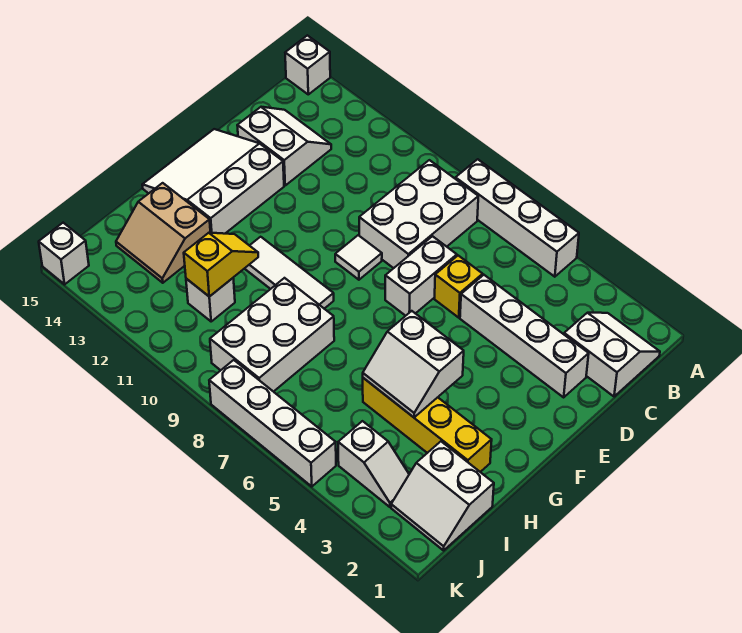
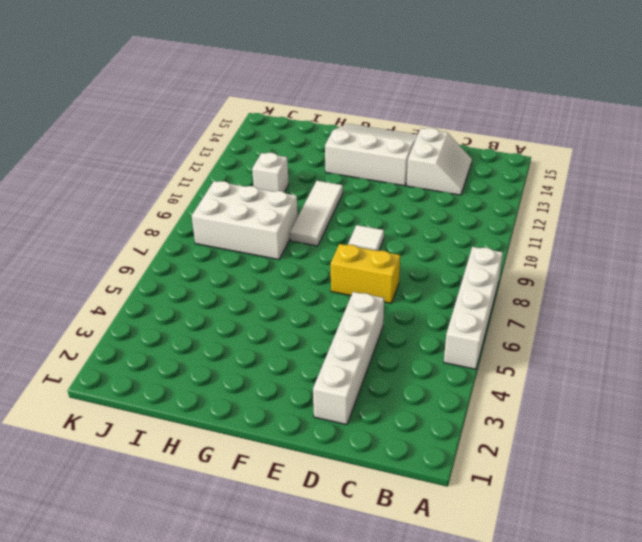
yellow 1x2 brick [331,244,400,303] -> white 1x2 brick [385,236,457,316]
none -> white 1x1 brick [285,35,330,94]
none -> white 2x2 slope [564,313,660,397]
none -> white 2x3 brick [359,160,478,268]

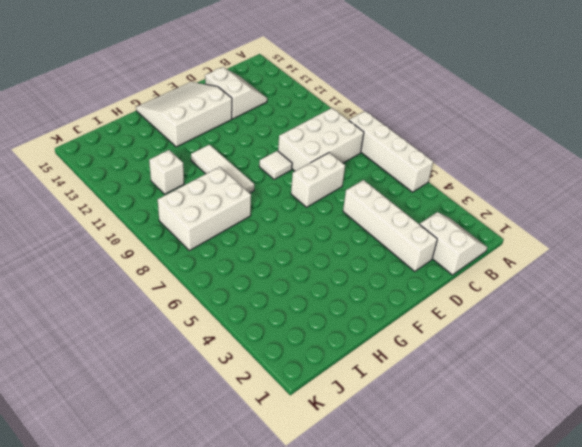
none -> white 1x1 brick [285,35,330,94]
none -> yellow 1x1 brick [435,256,483,318]
none -> yellow 1x4 brick [363,378,492,472]

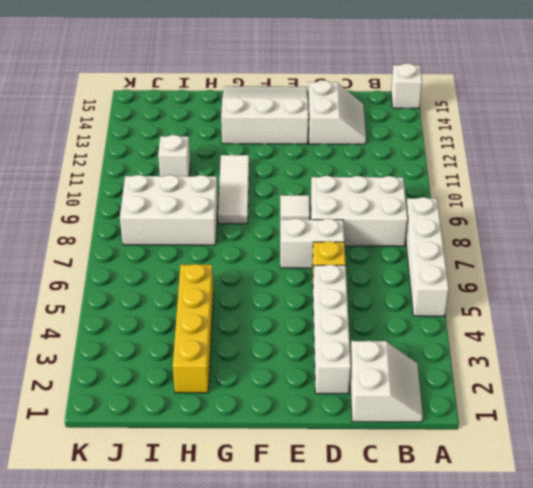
none -> tan 2x2 slope [116,183,211,283]
none -> white 2x2 slope [391,442,494,550]
none -> white 1x2 slope [338,421,409,507]

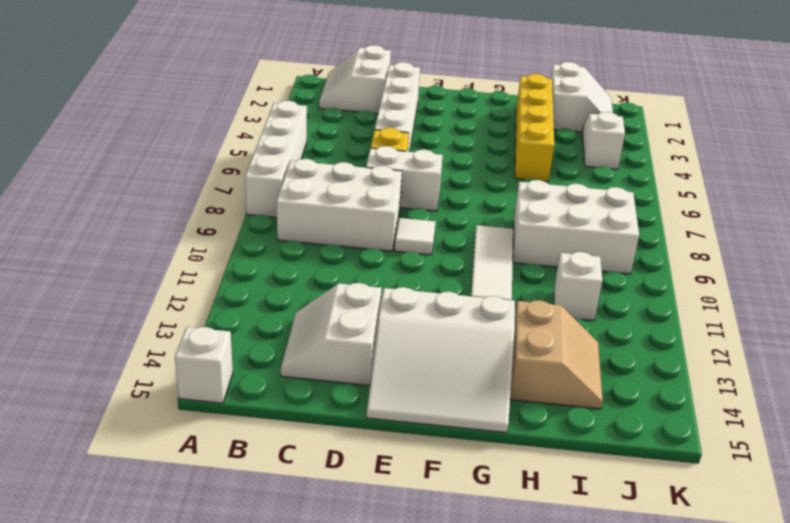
none -> white 1x4 brick [209,360,336,486]
none -> white 1x1 brick [39,223,89,284]
none -> white 2x2 slope [363,311,464,417]

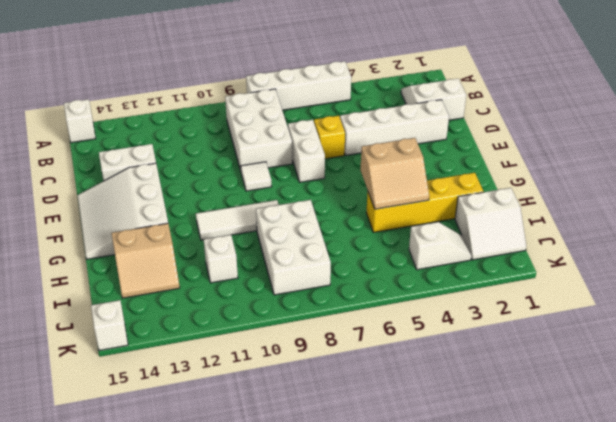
tan 2x2 slope [361,138,429,209] -> white 2x2 slope [363,311,464,417]
none -> white 1x4 brick [209,360,336,486]
none -> yellow 1x2 slope [184,233,258,297]

